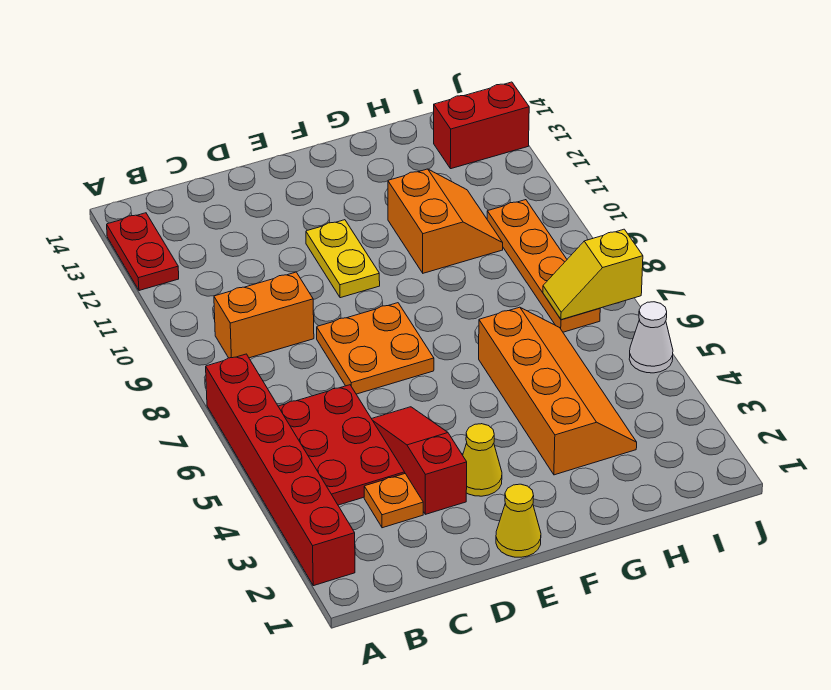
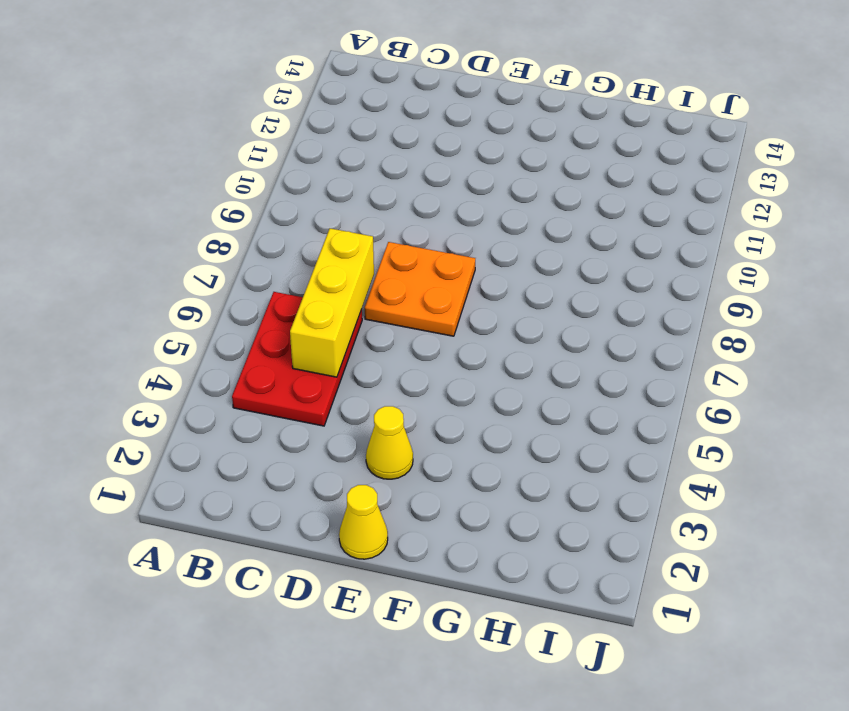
yellow 1x3 brick [290,228,374,377] -> none
none -> red 1x6 brick [206,354,355,586]
none -> red 1x2 plate [107,213,179,291]
none -> orange 1x2 brick [214,272,314,358]

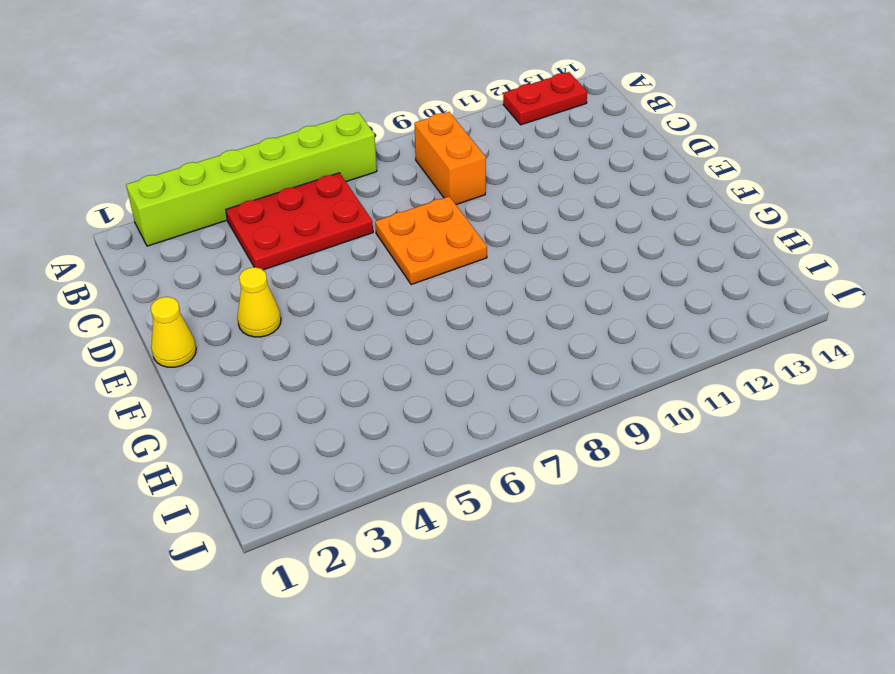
lime 1x6 brick [126,112,377,246] -> red 1x6 brick [206,354,355,586]
none -> orange 1x1 plate [364,474,423,528]
none -> red 1x3 slope [372,407,467,514]
none -> yellow 1x2 plate [306,220,380,298]

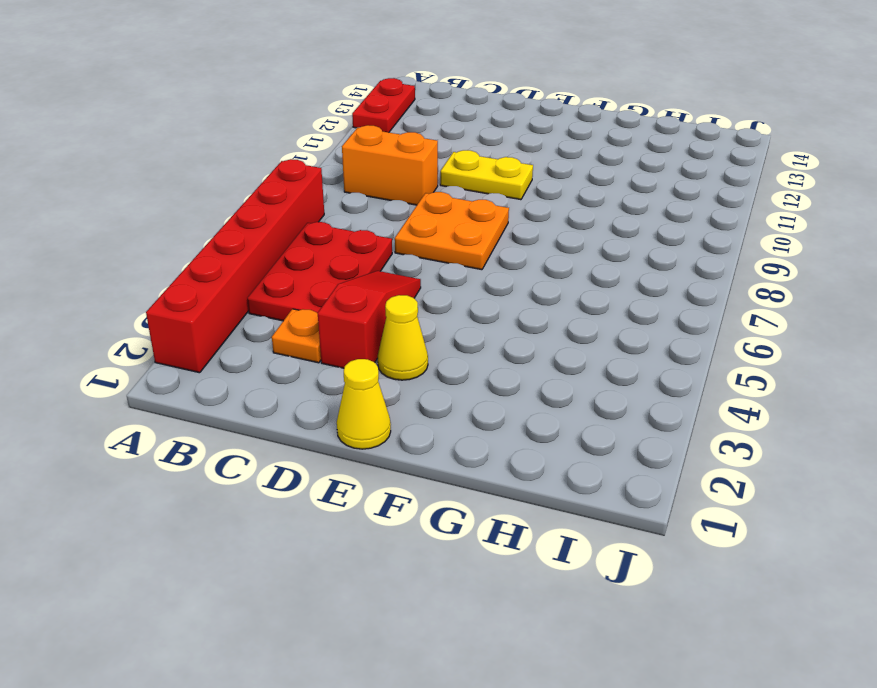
yellow 1x2 plate [440,150,533,200] -> yellow 1x2 plate turned to [306,220,380,298]
none -> orange 2x4 slope [479,307,637,475]
none -> orange 2x2 slope [388,169,503,273]
none -> orange 1x4 plate [487,200,600,332]

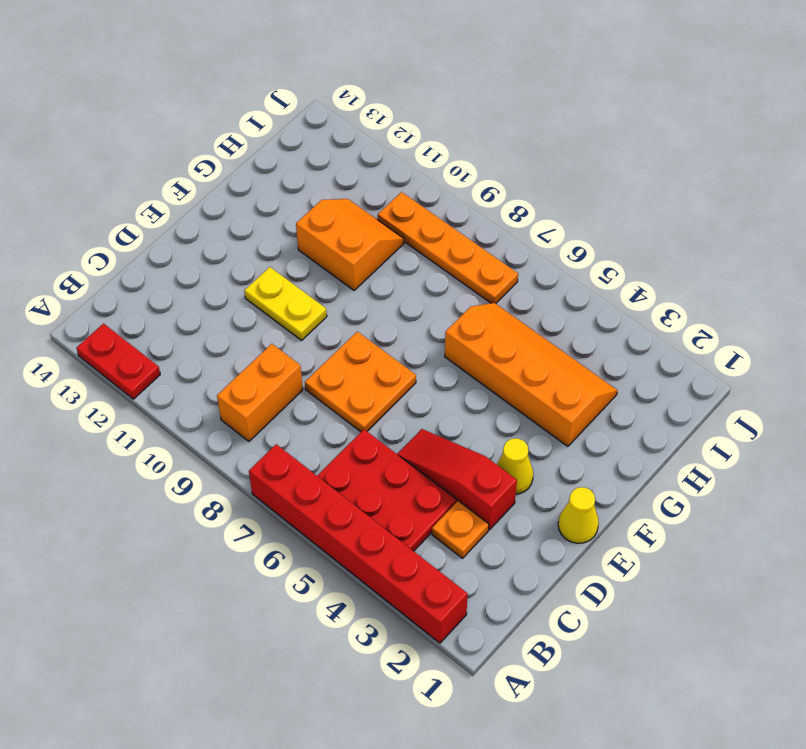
none -> red 1x2 brick [434,82,529,169]
none -> white 1x1 cone [629,302,673,373]
none -> yellow 1x2 slope [543,229,643,320]

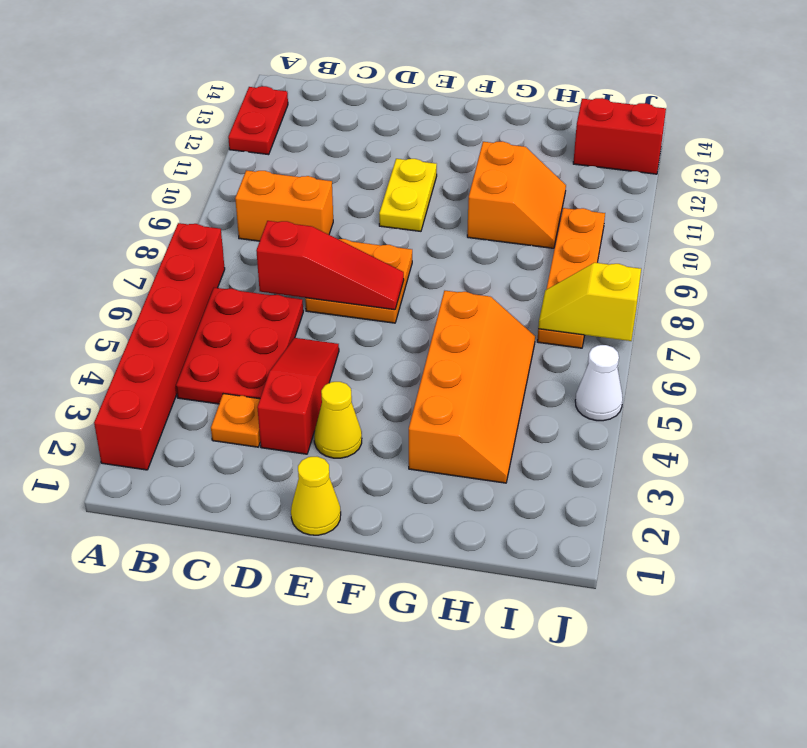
red 1x3 slope [256,221,404,310] -> none

